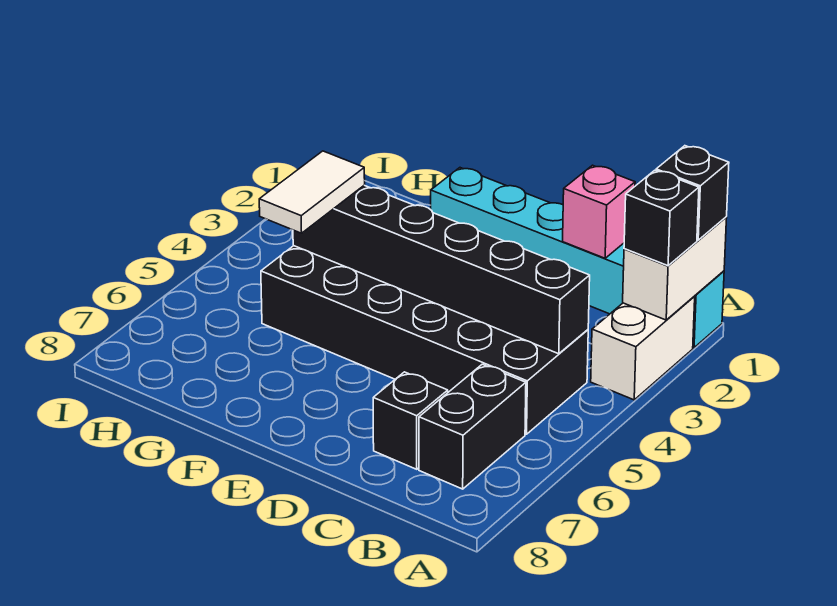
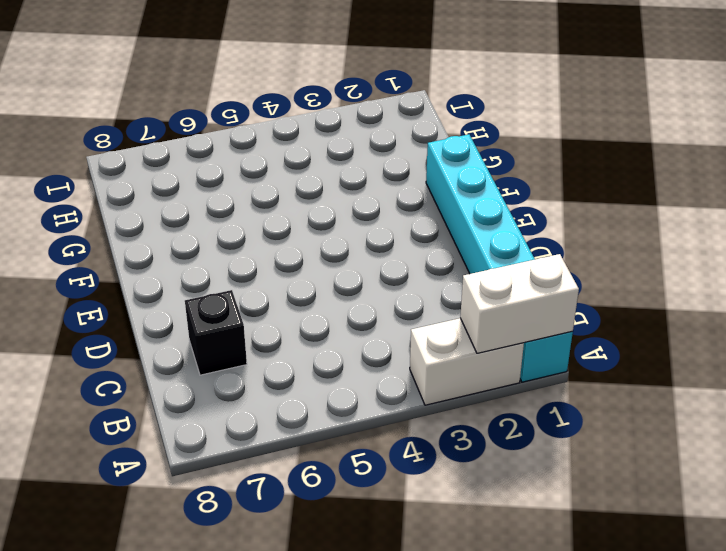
none -> black 2x6 brick [261,246,588,434]
none -> black 1x2 brick [419,364,526,489]

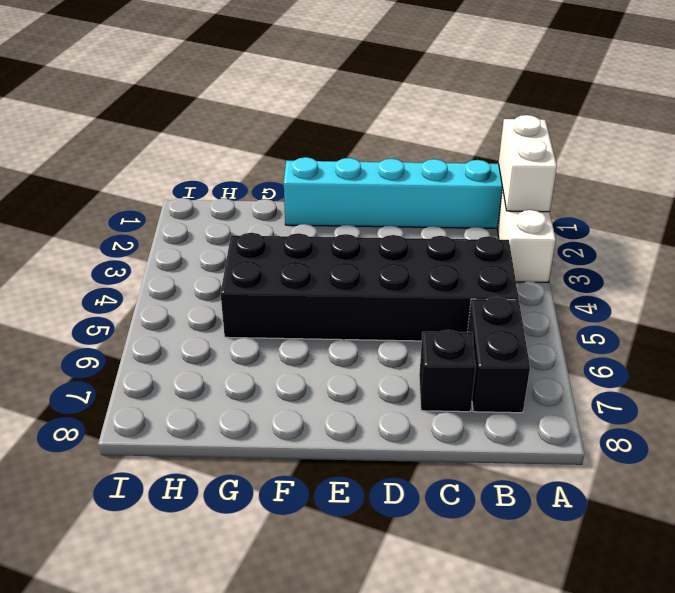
none -> black 1x6 brick [293,185,590,354]
none -> pink 1x1 brick [563,165,635,258]

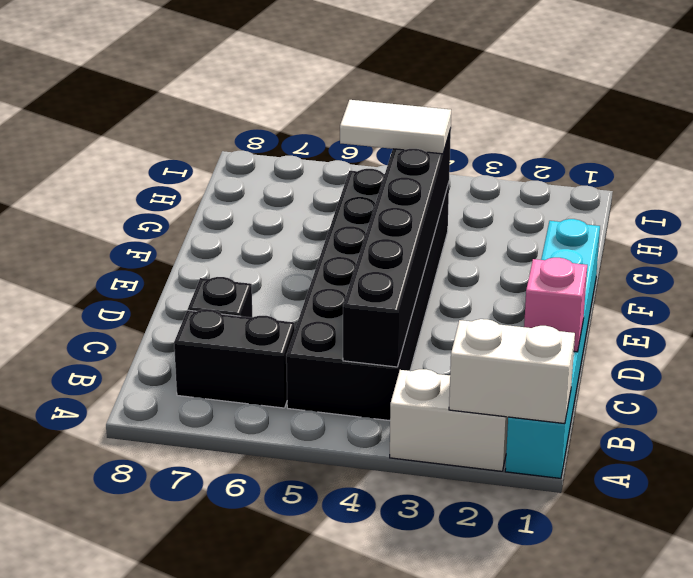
none -> black 1x1 brick [656,146,729,240]
none -> black 1x1 brick [624,170,699,266]

